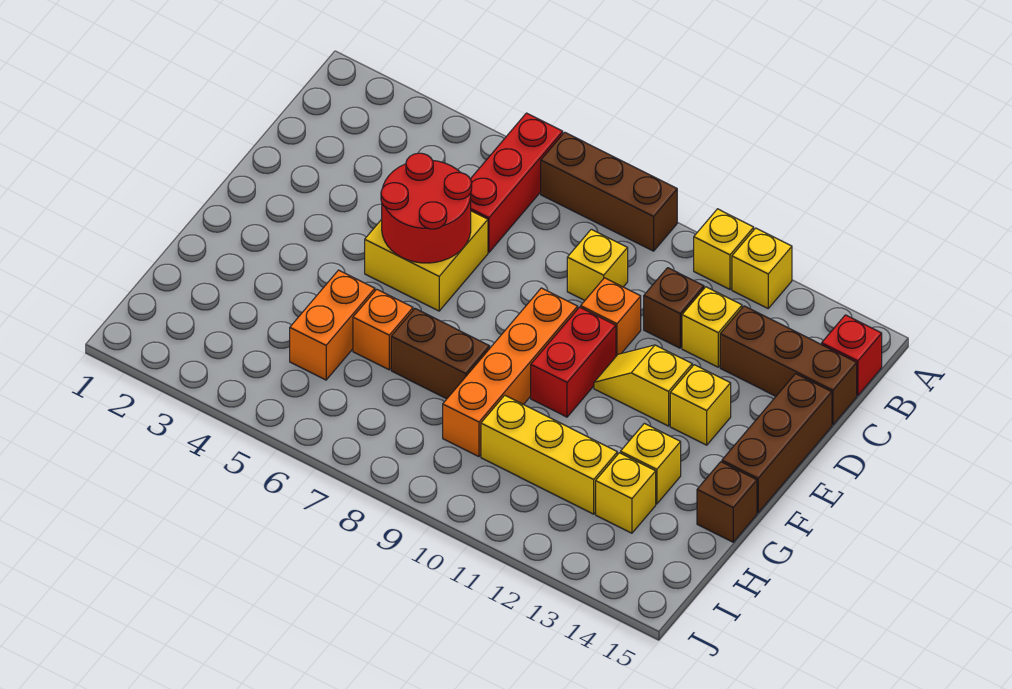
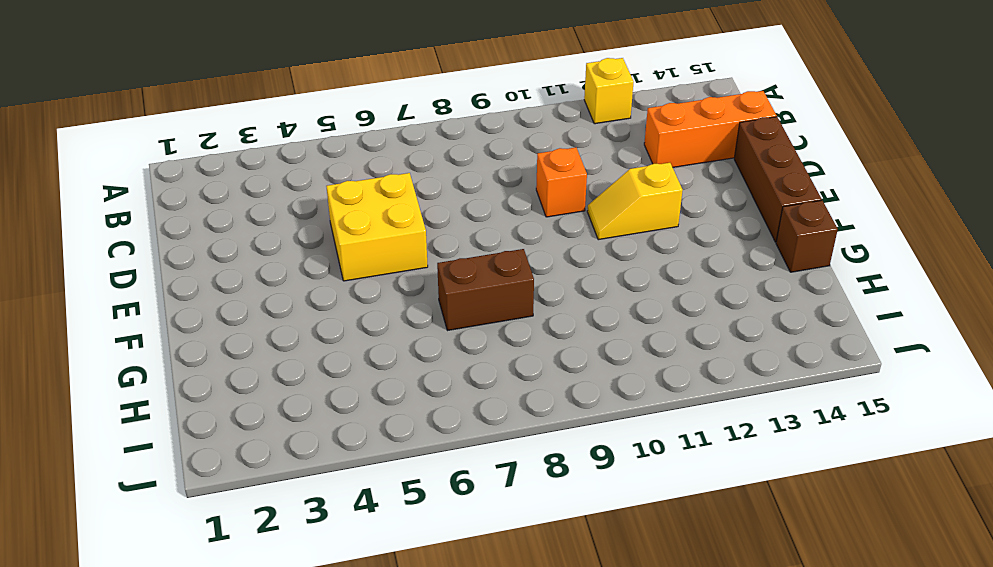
orange 1x3 brick [644,91,777,167] -> brown 1x3 brick [720,306,857,425]
none -> red 1x3 brick [471,113,563,252]
none -> brown 1x3 brick [541,132,677,251]
none -> yellow 1x1 brick [694,209,754,289]

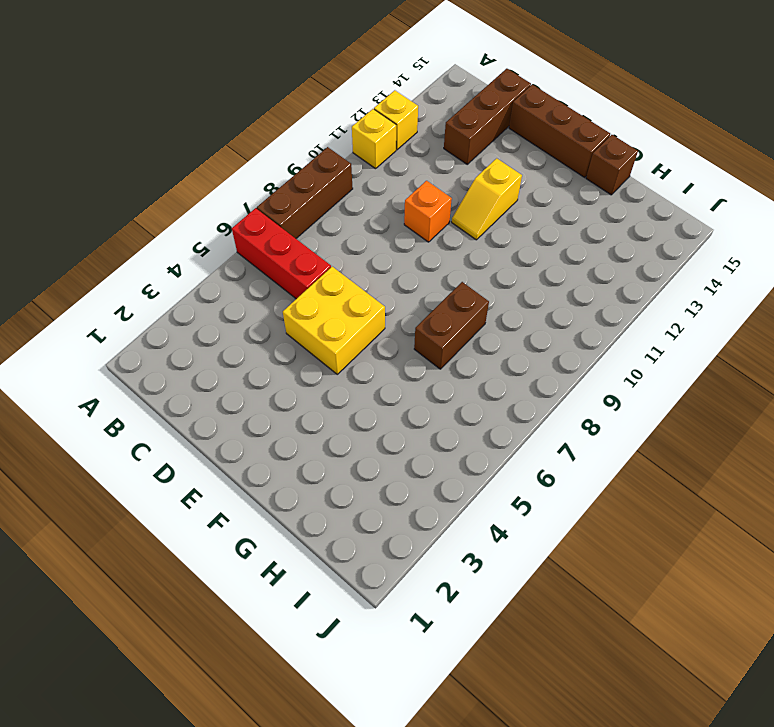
none -> red 1x1 brick [822,315,882,395]
none -> yellow 1x1 brick [567,229,628,300]
none -> brown 1x1 brick [644,268,704,348]

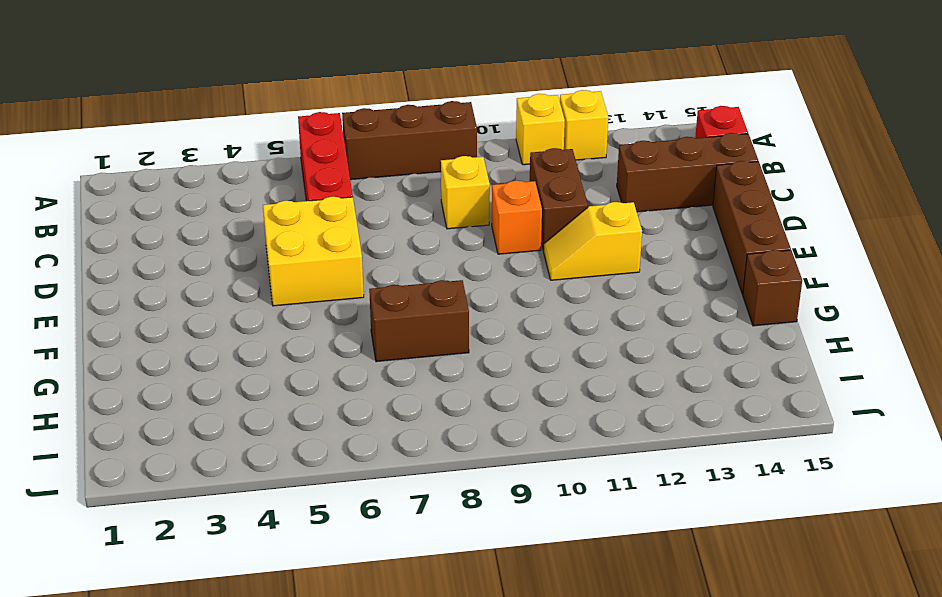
brown 1x2 brick [530,148,588,250] -> brown 1x1 brick [644,268,704,348]
none -> yellow 1x1 brick [682,287,742,367]
none -> orange 1x4 brick [443,288,578,457]
none -> red 1x2 brick [531,307,616,417]

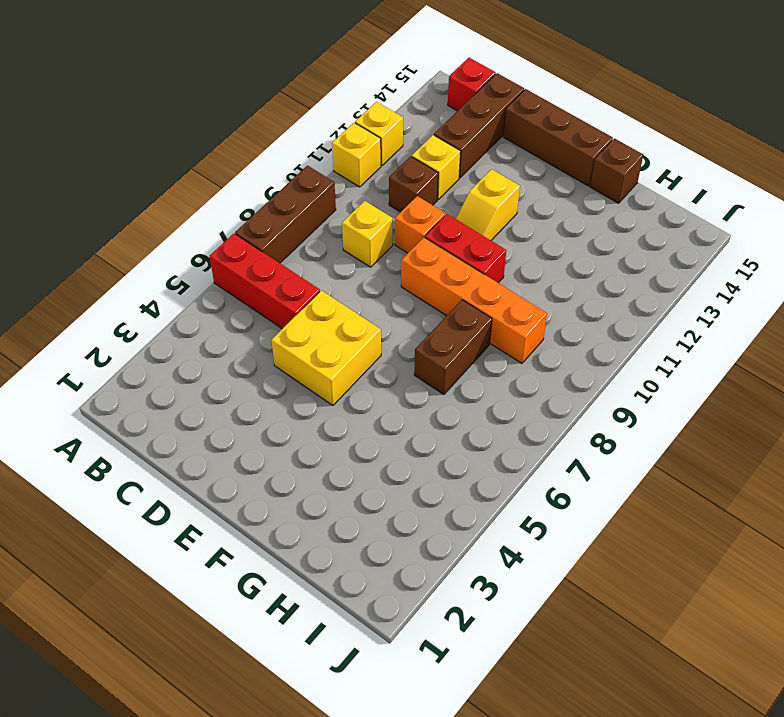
none -> yellow 1x1 brick [670,365,731,445]
none -> orange 1x2 brick [290,270,375,380]
none -> orange 1x1 brick [353,289,413,370]

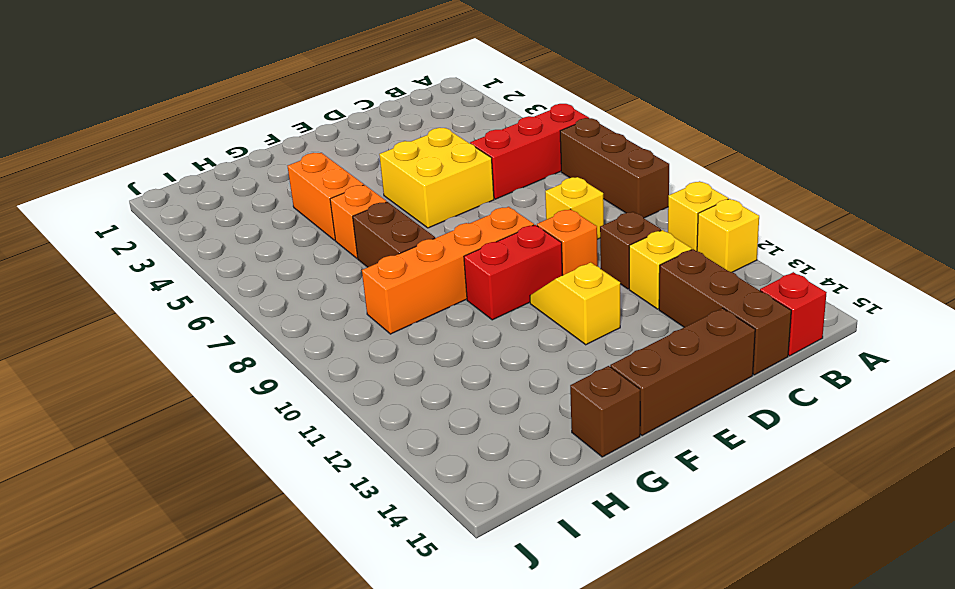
orange 1x2 brick [288,153,364,240] -> orange 1x2 brick turned to [290,270,375,380]
none -> yellow 1x1 brick [670,365,731,445]
none -> yellow 1x1 brick [621,423,681,504]
none -> yellow 1x3 brick [481,395,617,514]

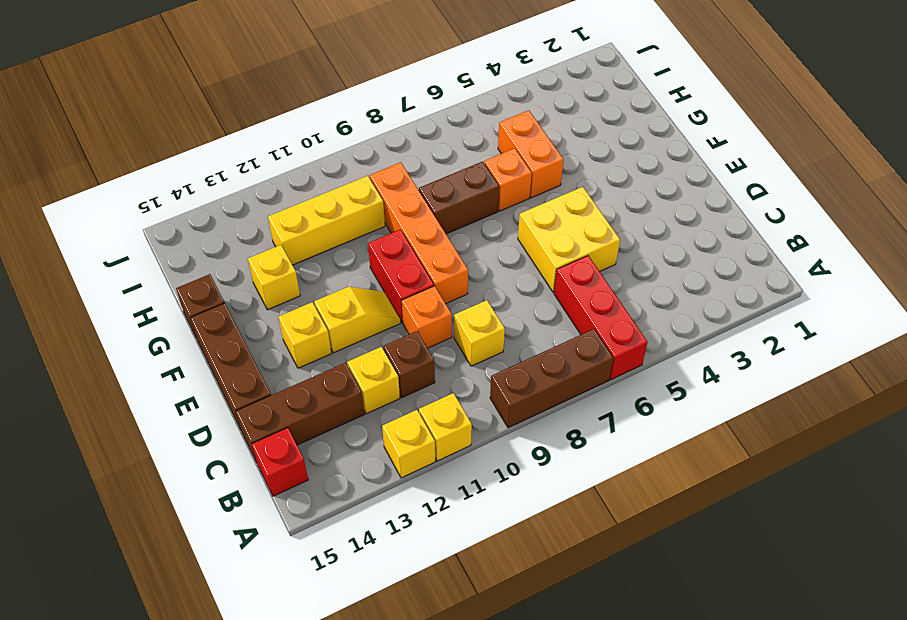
none -> yellow 1x1 brick [596,453,656,533]
none -> red 2x2 round brick [381,153,472,263]

